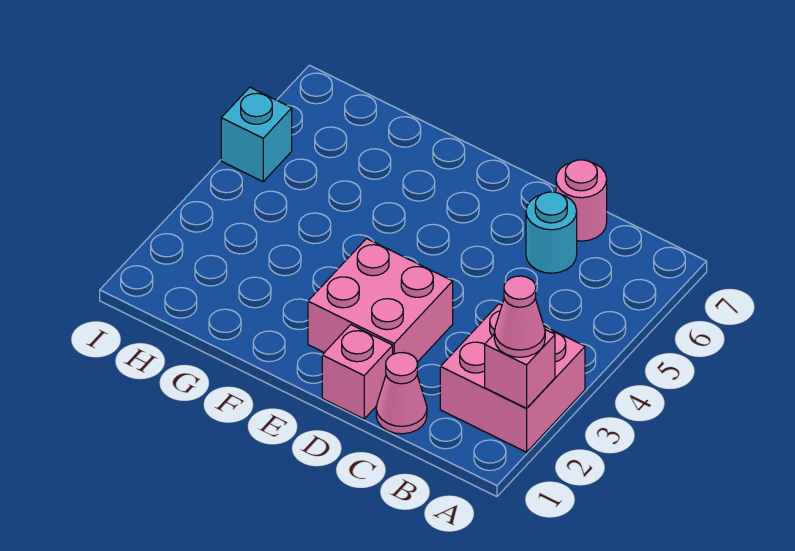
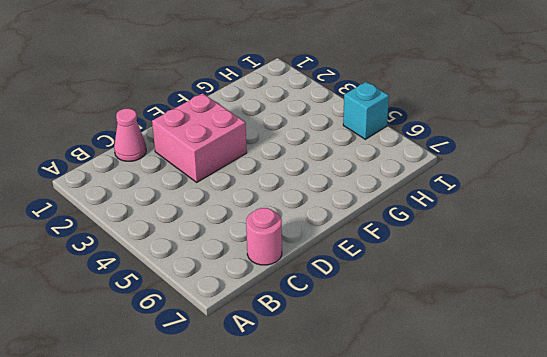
none -> pink 2x2 brick [440,304,585,452]
none -> cyan 1x1 round brick [526,192,577,273]

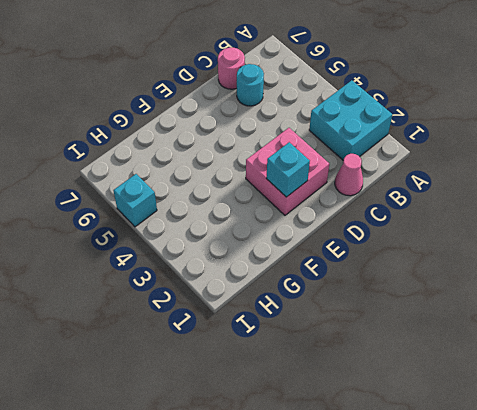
cyan 2x2 brick [309,80,392,161] -> pink 2x2 brick [440,304,585,452]
cyan 1x1 brick [266,142,310,197] -> none
none -> pink 1x1 brick [322,325,393,419]
none -> pink 1x1 brick [485,330,555,408]

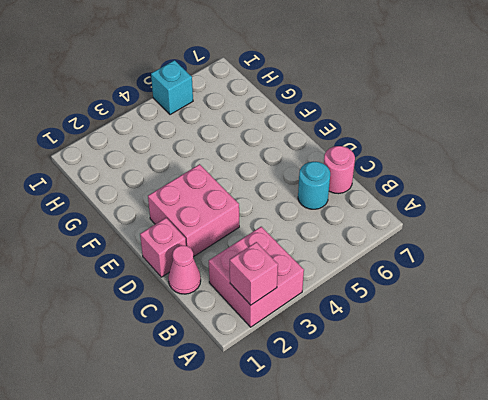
none -> pink 1x1 cone [494,276,545,357]

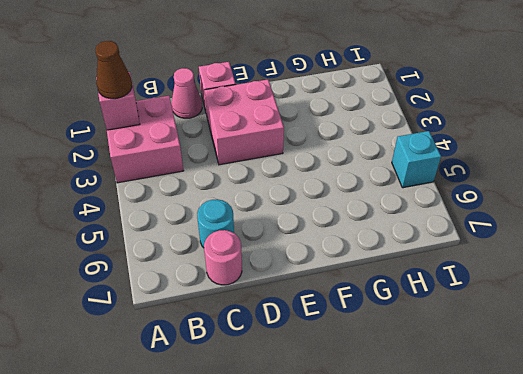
brown 1x1 cone [95,41,132,99] -> pink 1x1 cone [494,276,545,357]

